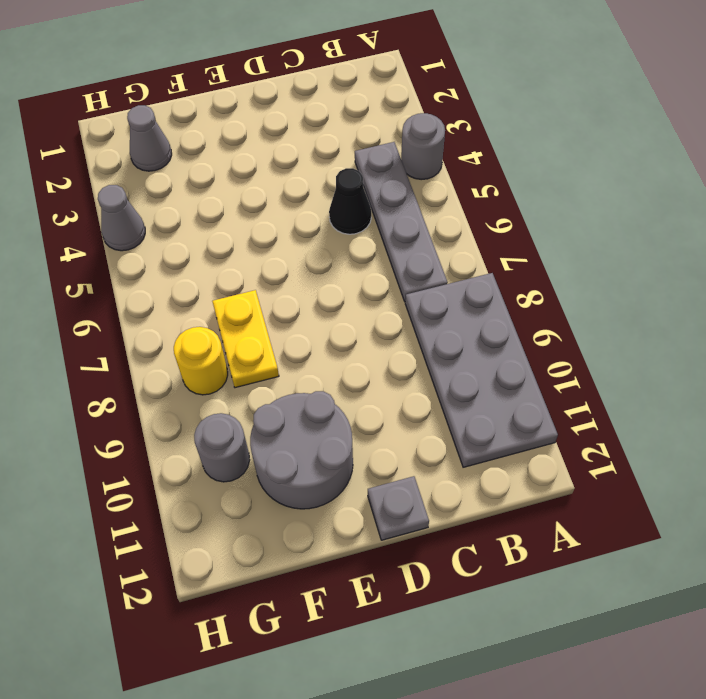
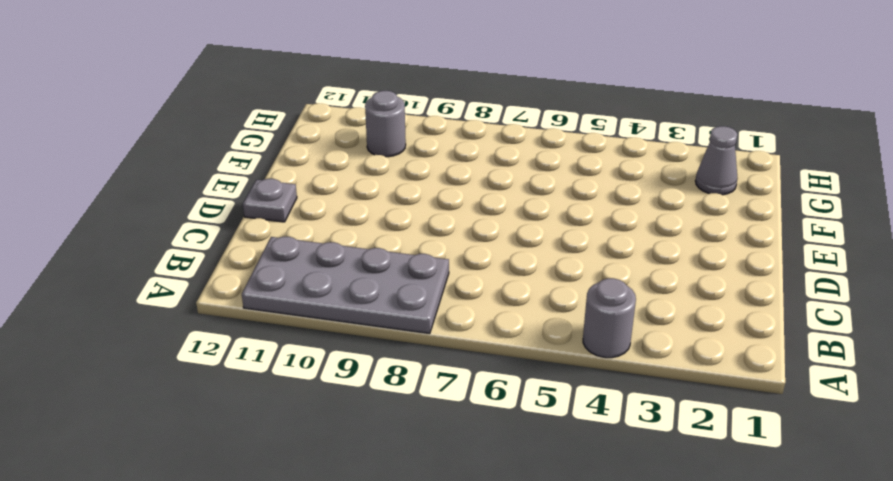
none -> grey 1x4 plate [355,142,448,301]
none -> black 1x1 cone [329,168,371,234]

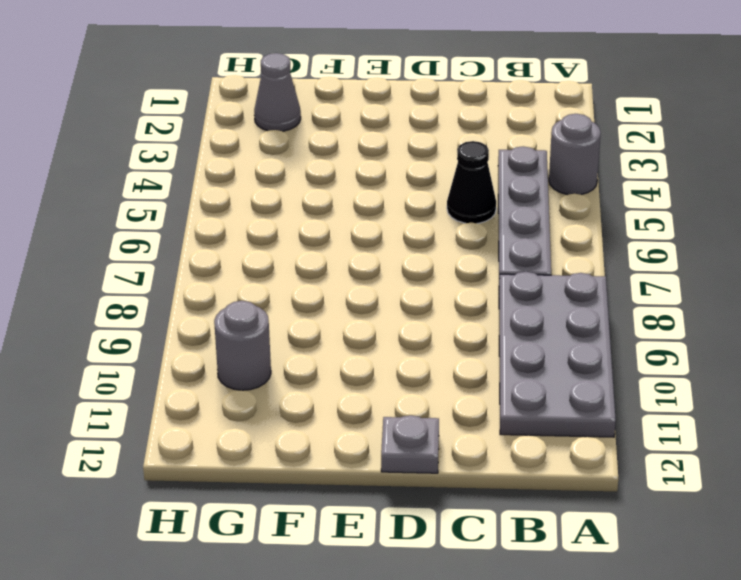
none -> grey 2x2 round brick [250,391,353,509]
none -> yellow 1x2 plate [212,290,279,388]

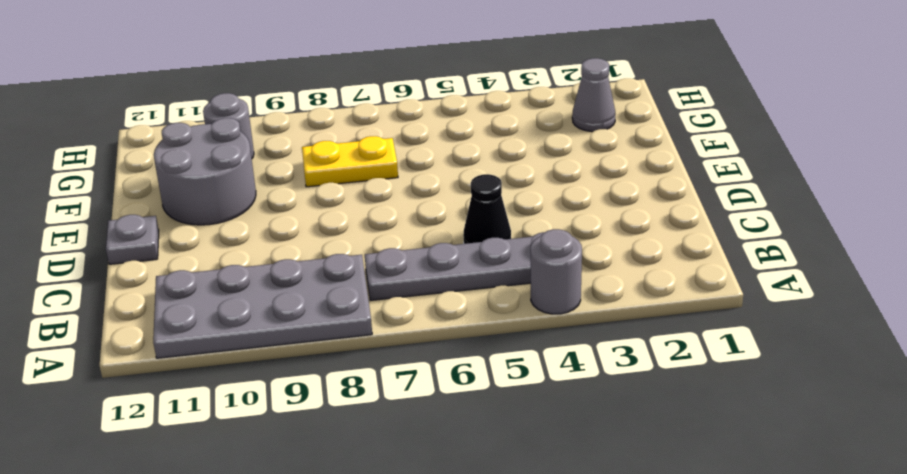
none -> yellow 1x1 round brick [174,327,228,395]
none -> grey 1x1 cone [98,185,145,251]

